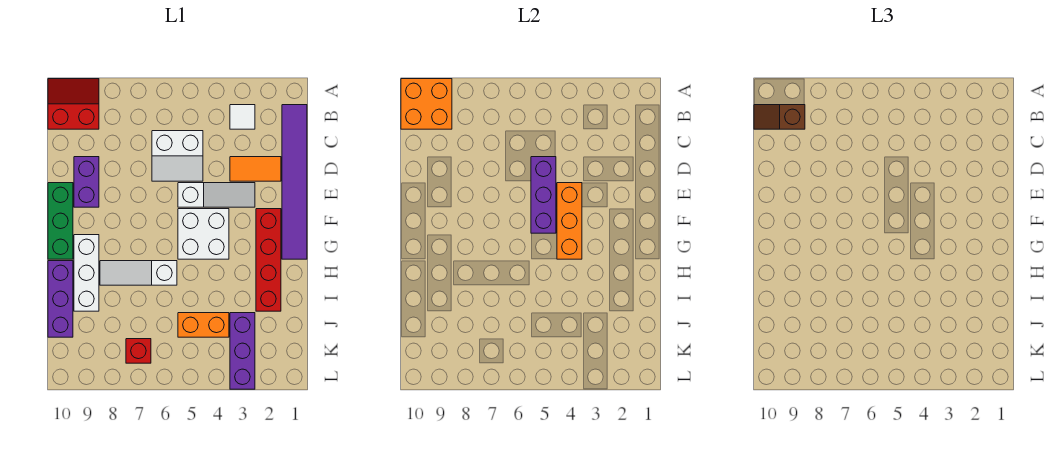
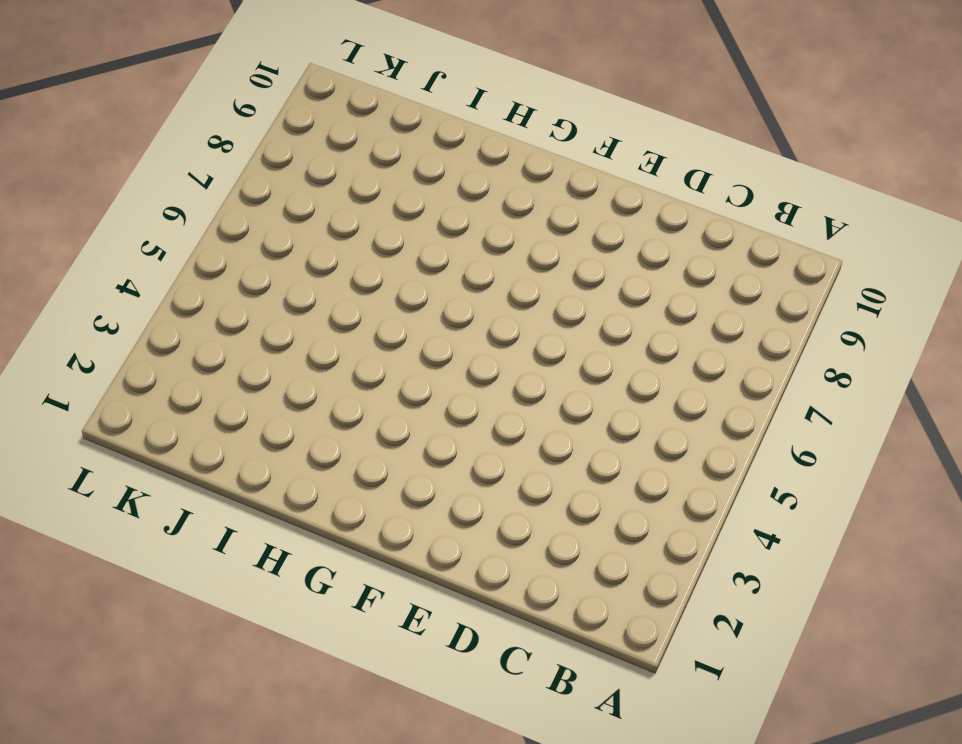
none -> red 2x2 slope [48,79,99,129]
none -> purple 1x6 tile [282,105,307,259]
none -> white 1x1 tile [230,105,255,129]

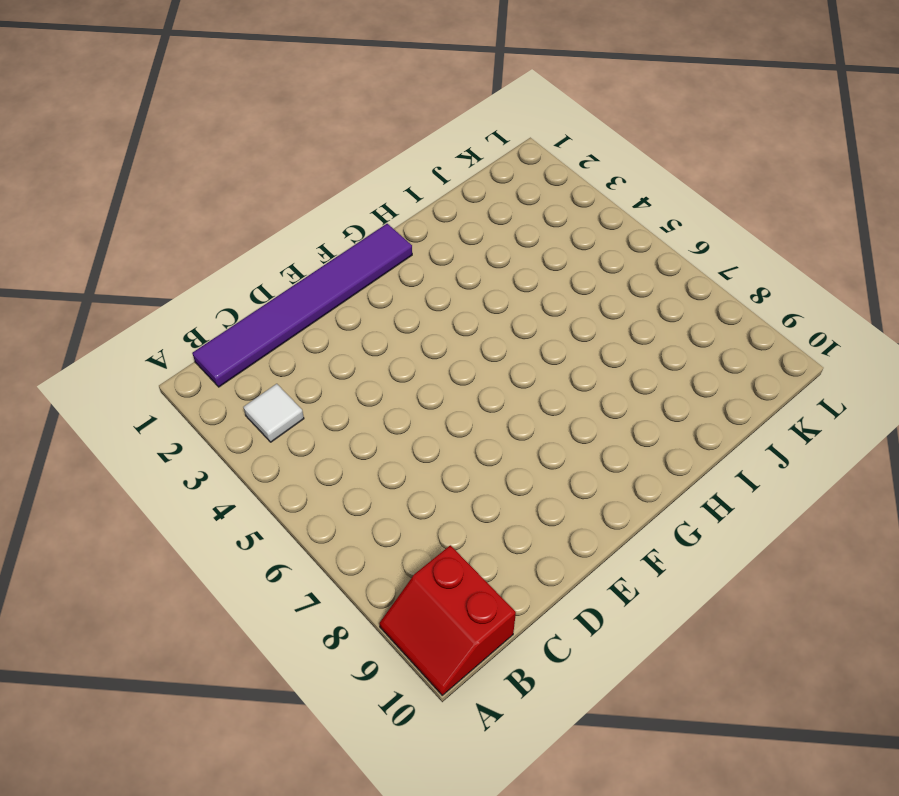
none -> white 2x2 slope [152,131,203,181]
none -> orange 1x2 tile [230,157,281,181]
none -> purple 1x2 brick [74,157,99,207]

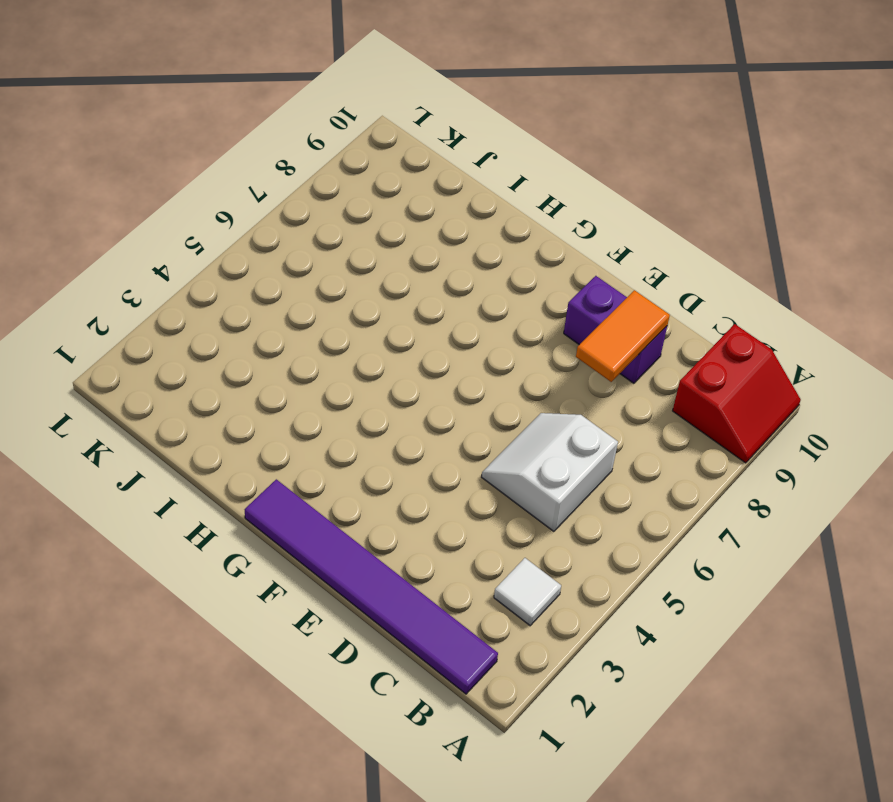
orange 1x2 tile [576,290,670,382] -> orange 1x2 tile moved to [230,157,281,181]
none -> white 1x3 slope [178,183,255,207]
none -> green 1x3 brick [48,183,73,259]
none -> red 1x4 brick [256,209,281,311]

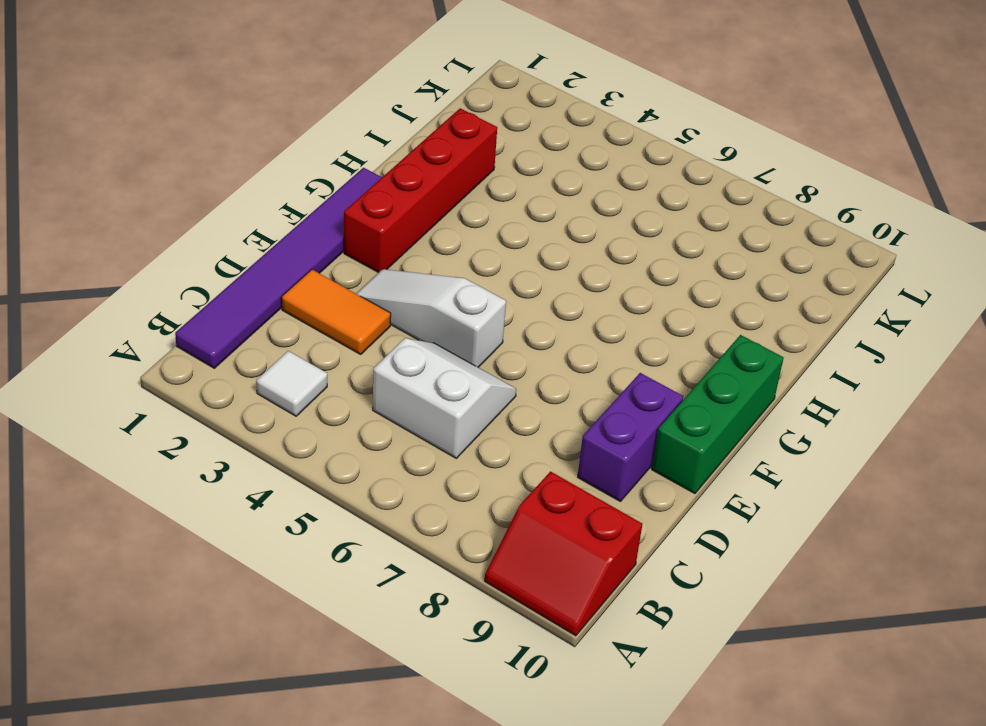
none -> white 2x2 brick [178,209,229,259]
none -> white 1x3 brick [74,235,99,311]
none -> white 1x3 slope [100,261,177,285]

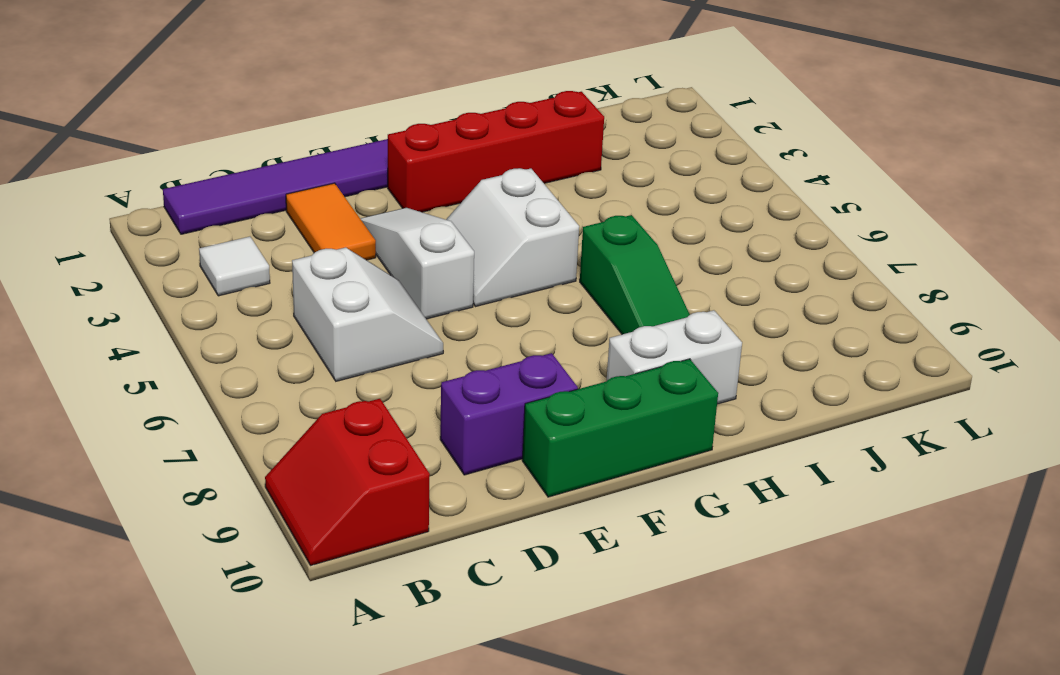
white 2x2 slope [446,168,579,307] -> white 2x2 brick [178,209,229,259]
white 1x2 brick [607,310,742,404] -> white 1x3 brick [74,235,99,311]
green 1x3 slope [580,215,690,334] -> white 1x3 slope [100,261,177,285]
none -> purple 1x3 brick [48,261,73,337]
none -> purple 1x3 brick [230,313,255,389]
none -> orange 1x2 brick [178,313,229,337]

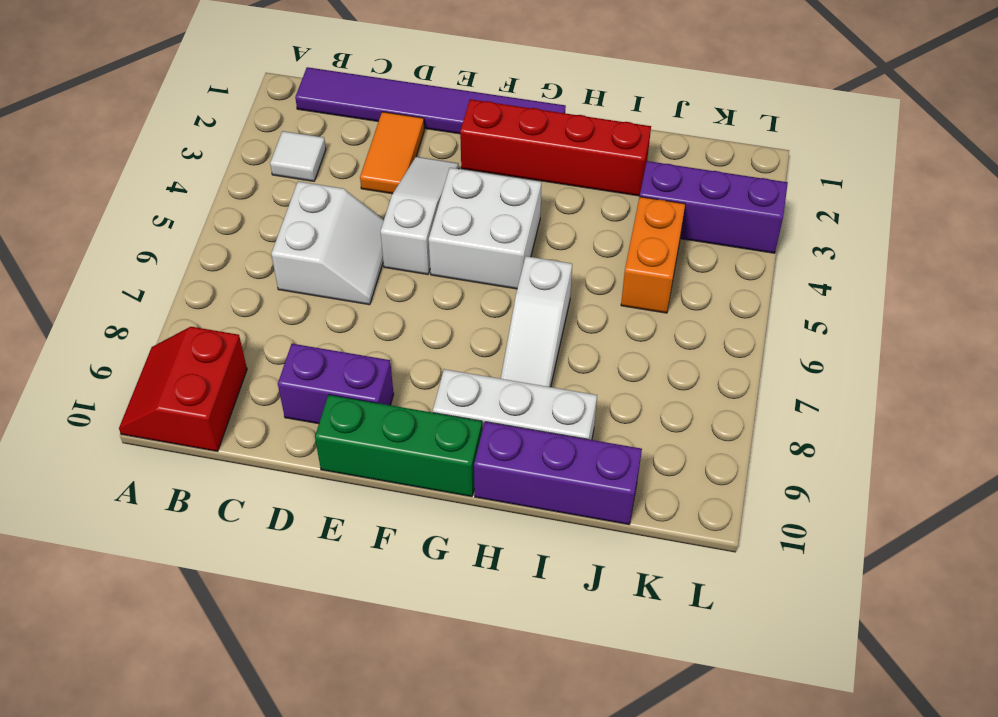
none -> red 1x1 brick [126,339,151,363]
none -> orange 2x2 brick [401,79,452,129]
none -> purple 1x3 brick [531,157,556,233]

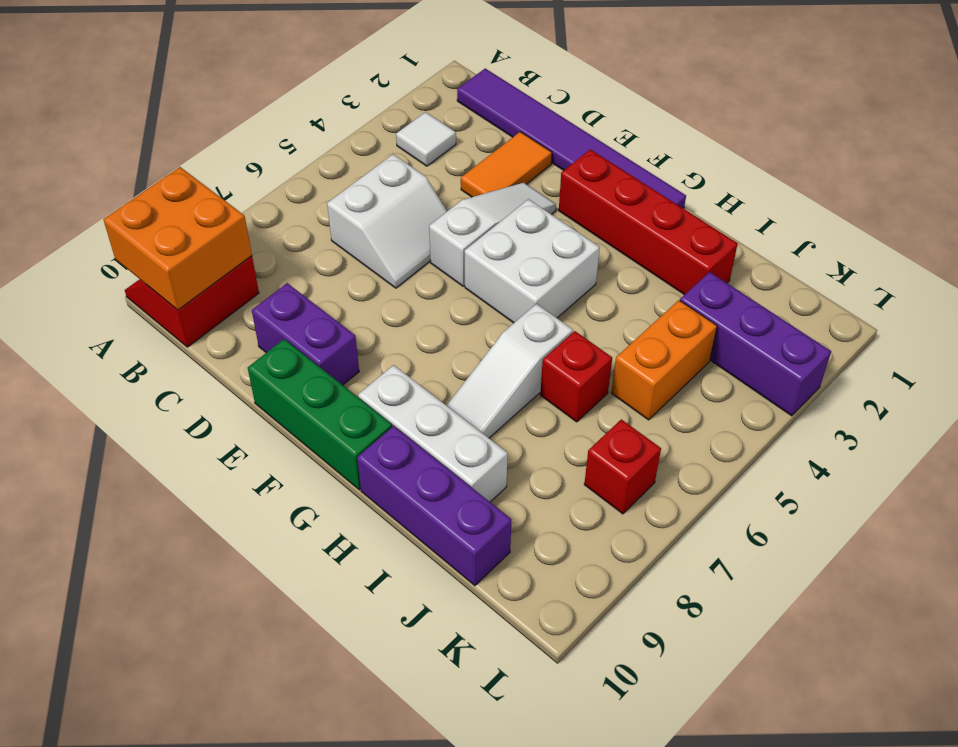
red 1x1 brick [540,331,612,422] -> none
none -> purple 1x3 brick [531,157,556,233]
none -> orange 1x3 brick [557,183,582,259]
none -> brown 1x2 slope [754,105,805,129]

